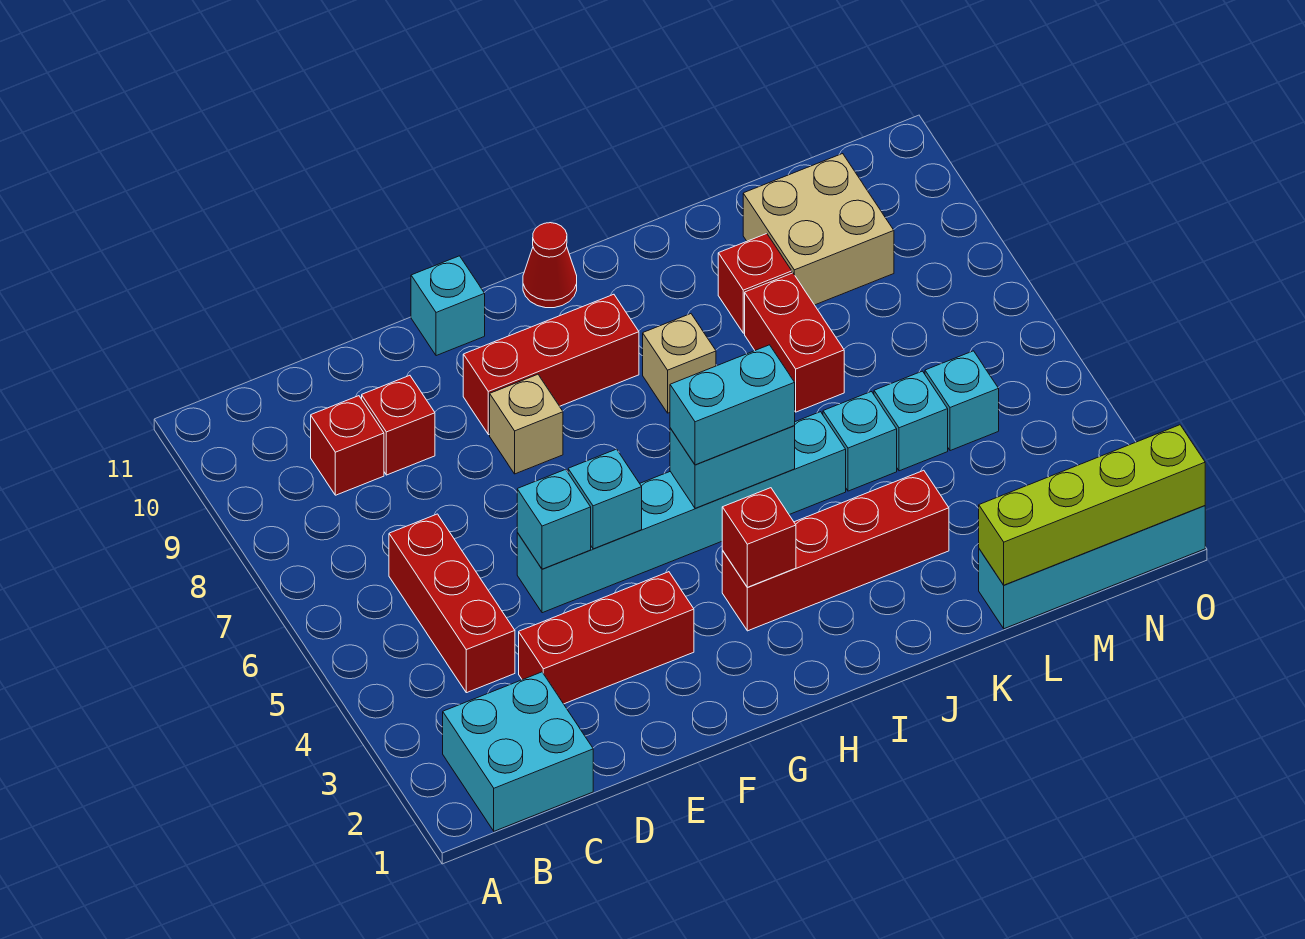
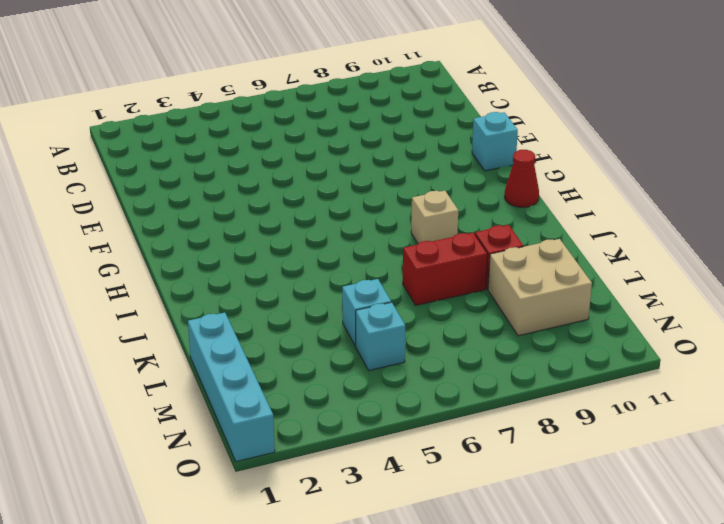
none -> cyan 2x2 brick [443,672,593,831]
none -> red 1x3 brick [389,514,515,693]
none -> red 1x1 brick [311,396,384,495]

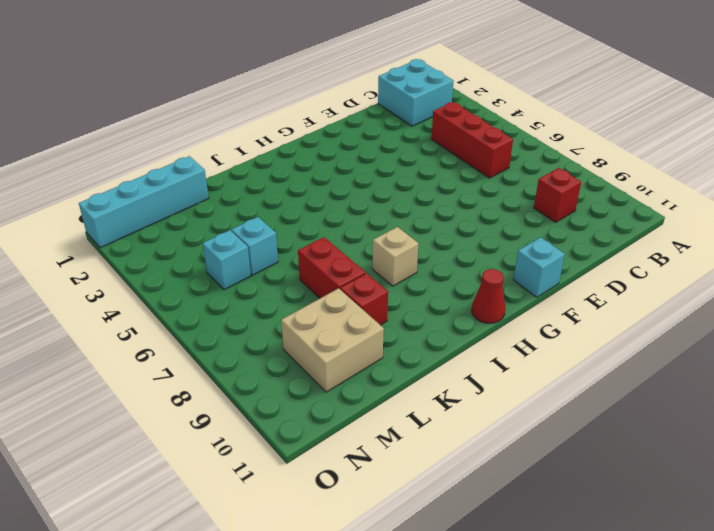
none -> red 1x3 brick [519,572,694,704]
none -> red 1x1 brick [362,375,435,475]
none -> cyan 1x6 brick [517,412,846,613]

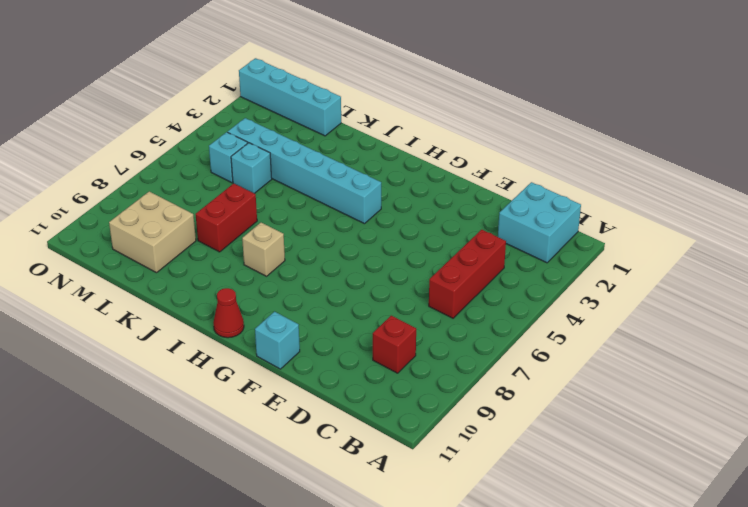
cyan 1x6 brick [228,118,381,224] -> cyan 1x6 brick moved to [517,412,846,613]
none -> red 1x3 brick [519,572,694,704]
none -> red 1x1 brick [362,375,435,475]
none -> tan 1x1 brick [490,374,563,474]

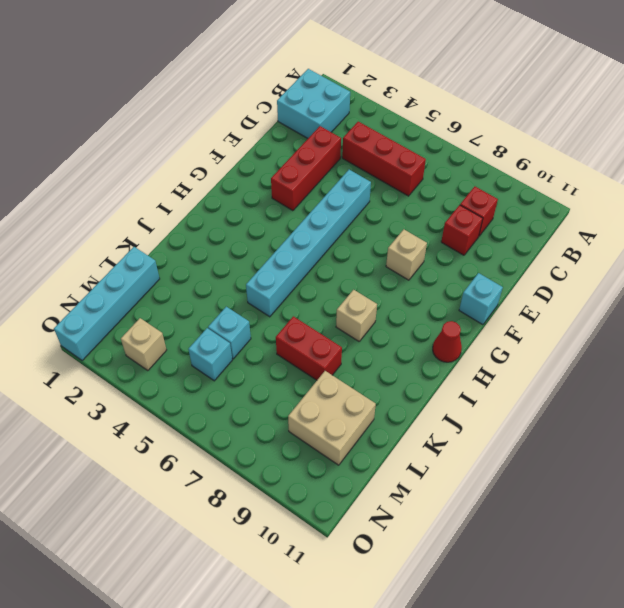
tan 1x1 brick [121,318,166,371] -> none
none -> red 1x3 brick [463,294,639,435]
none -> red 1x4 brick [722,470,949,631]
none -> cyan 1x1 brick [823,392,897,491]

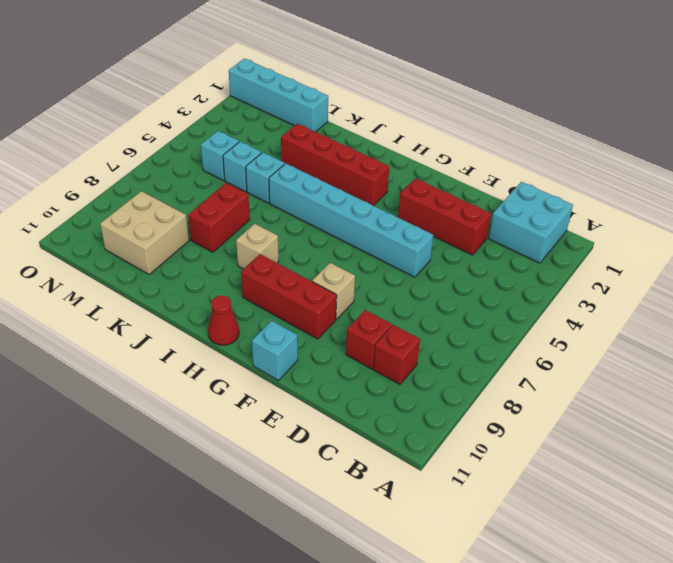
none -> red 1x3 brick [389,514,515,693]
none -> red 1x1 brick [718,234,792,333]
none -> cyan 1x1 brick [517,469,591,569]

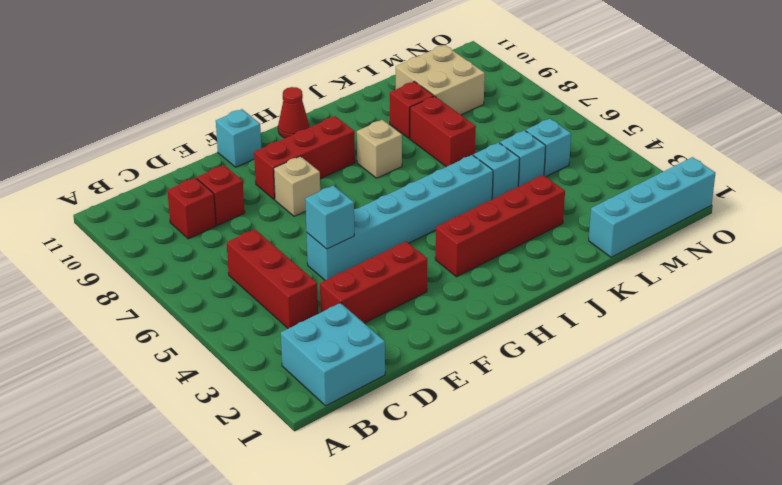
none -> cyan 1x1 brick [568,449,642,549]
none -> red 1x1 brick [722,488,796,587]
none -> cyan 1x2 brick [670,426,795,508]

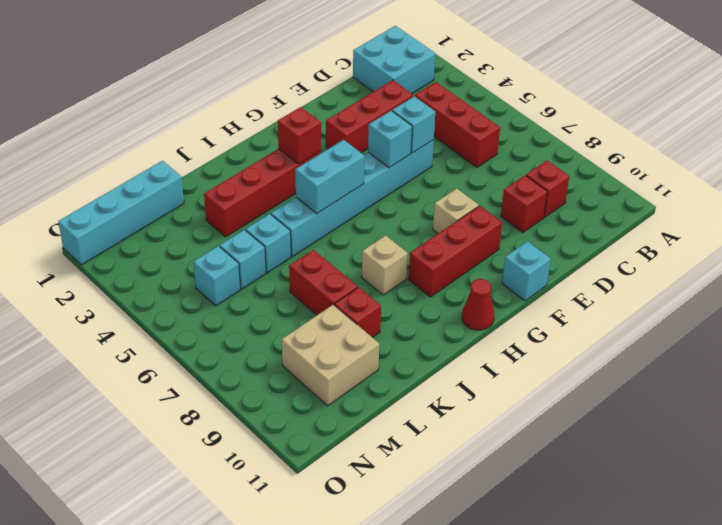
none -> lime 1x4 brick [979,425,1205,585]
none -> cyan 1x2 brick [670,345,795,465]

